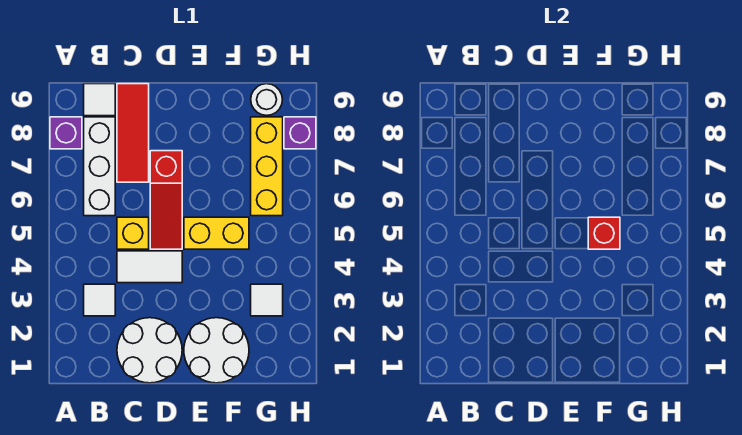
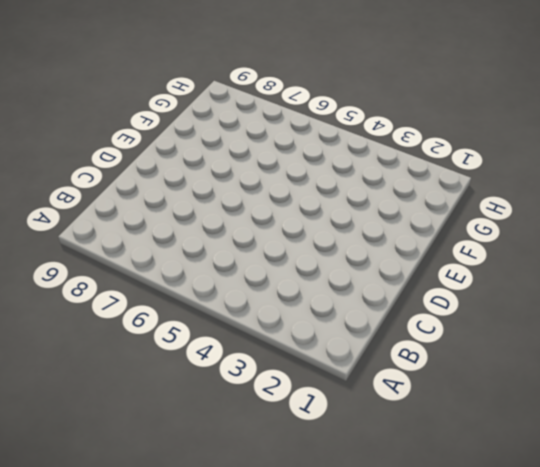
none -> purple 1x1 brick [50,117,82,149]
none -> white 1x1 tile [84,284,115,316]
none -> white 1x3 brick [84,117,115,216]

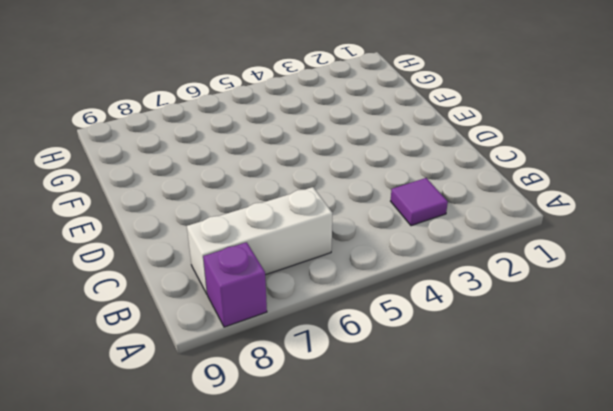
purple 1x1 tile [391,178,448,226] -> white 1x1 tile [84,284,115,316]
none -> white 1x1 tile [84,84,115,116]
none -> white 2x2 round brick [117,318,182,383]
none -> white 1x2 tile [117,251,182,283]

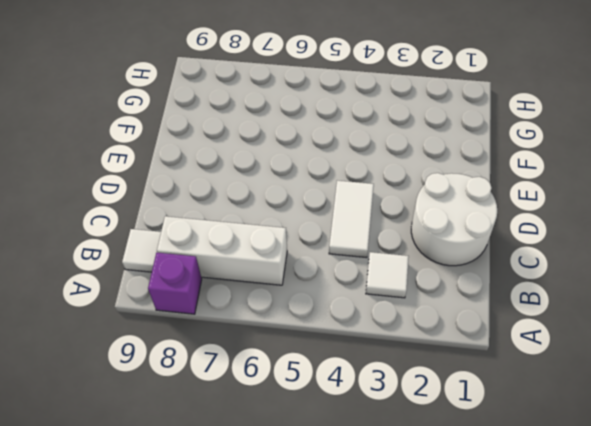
none -> yellow 1x1 brick [117,217,149,249]
none -> red 1x3 tile [117,84,149,182]
none -> red 1x3 slope [150,151,182,249]

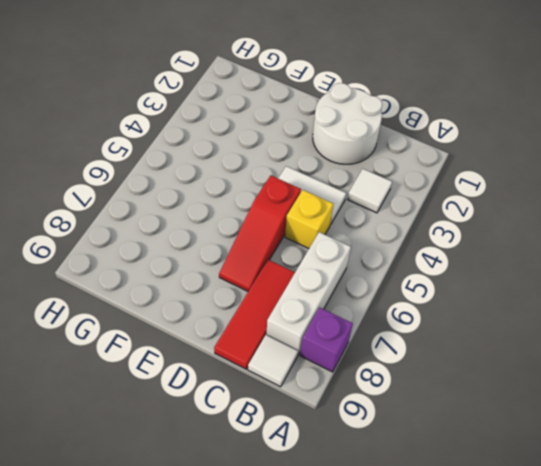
red 1x3 slope [219,175,301,291] -> red 1x3 slope turned to [150,151,182,249]
none -> white 2x2 round brick [184,318,249,383]
none -> yellow 1x2 brick [184,217,249,249]
none -> white 1x1 tile [251,284,283,316]

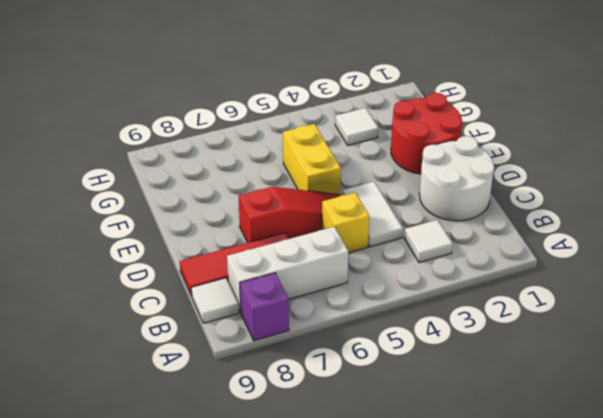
red 2x2 round brick [391,93,462,174] -> white 2x2 round brick [184,318,249,383]
none -> yellow 1x3 brick [251,117,283,216]
none -> white 1x1 round brick [251,84,282,115]
none -> purple 1x1 brick [284,117,316,149]

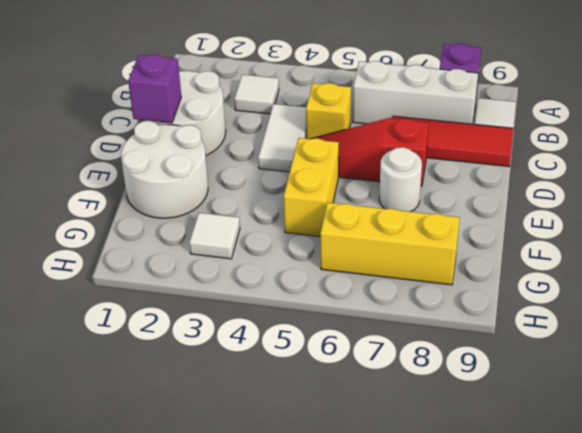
purple 1x1 brick [128,54,181,123] -> purple 1x1 brick moved to [284,117,316,149]
white 1x1 round brick [379,147,422,212] -> white 1x1 round brick moved to [251,84,282,115]
none -> red 1x1 brick [588,217,620,249]

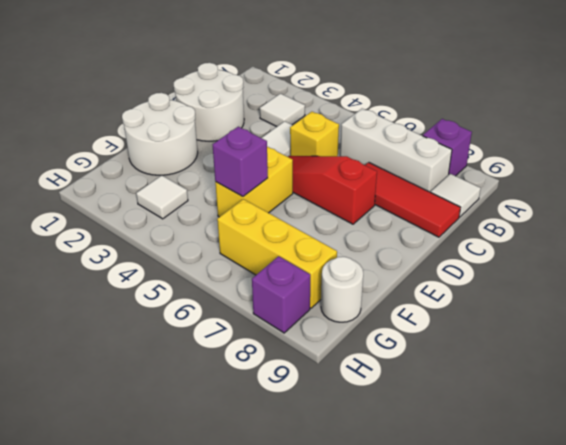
purple 1x1 brick [213,127,268,197] -> red 1x1 brick [588,217,620,249]

